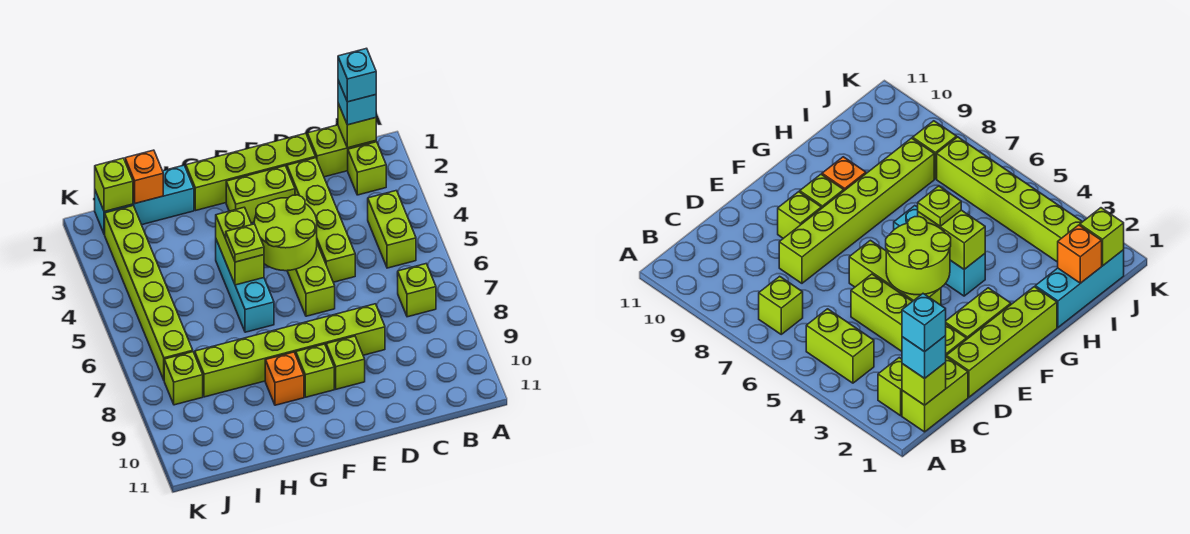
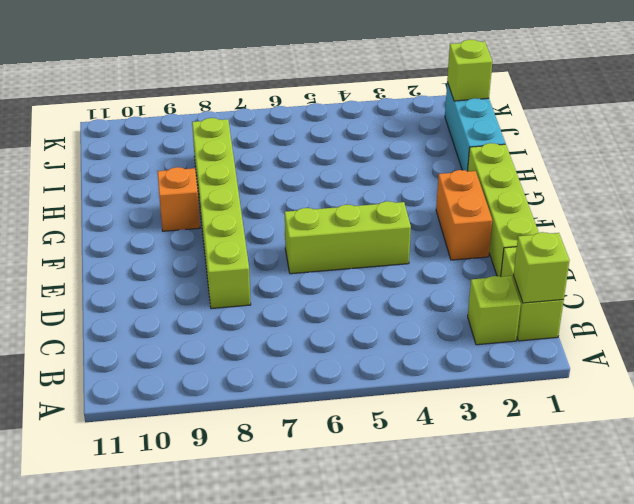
orange 1x2 brick [436,170,492,260] -> lime 1x2 brick [226,166,295,223]
none -> lime 1x2 brick [368,191,416,268]
none -> lime 1x1 brick [398,264,436,317]
none -> lime 1x4 brick [287,158,355,282]

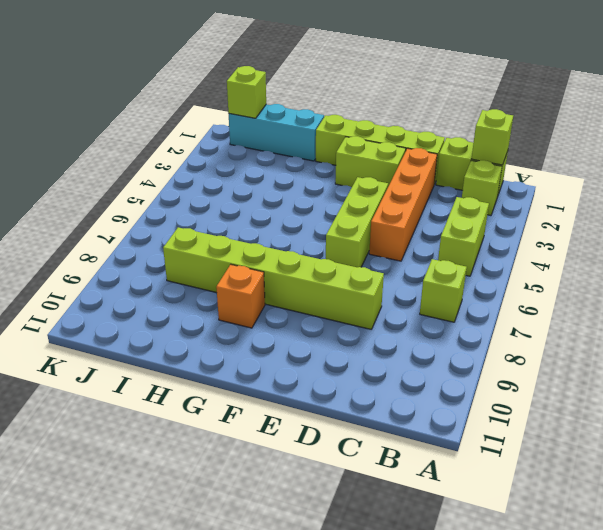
orange 1x4 brick [369,148,437,261] -> lime 1x4 brick [287,158,355,282]
none -> lime 1x1 brick [326,336,365,389]
none -> lime 1x1 brick [296,344,334,397]
none -> cyan 1x3 brick [216,240,274,332]

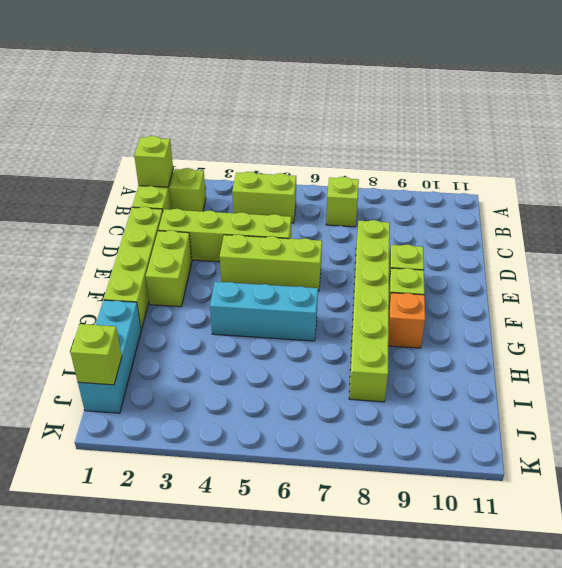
none -> lime 1x6 brick [105,206,193,380]
none -> lime 1x1 brick [164,352,203,405]
none -> lime 2x2 round brick [254,195,317,271]

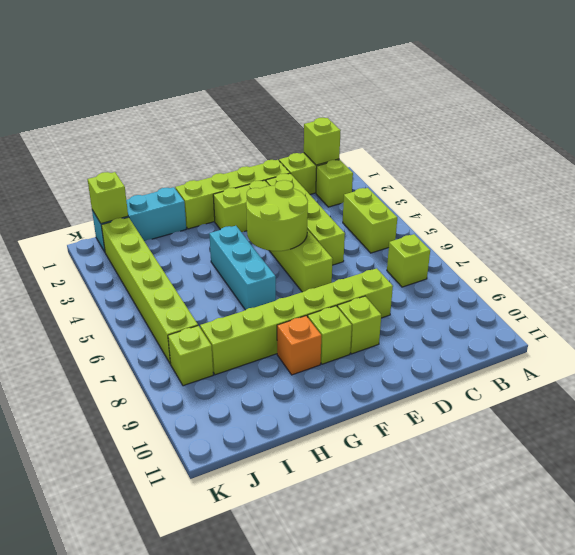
none -> lime 1x2 brick [216,207,264,285]
none -> orange 1x1 brick [125,150,163,203]
none -> cyan 1x1 brick [338,81,376,125]

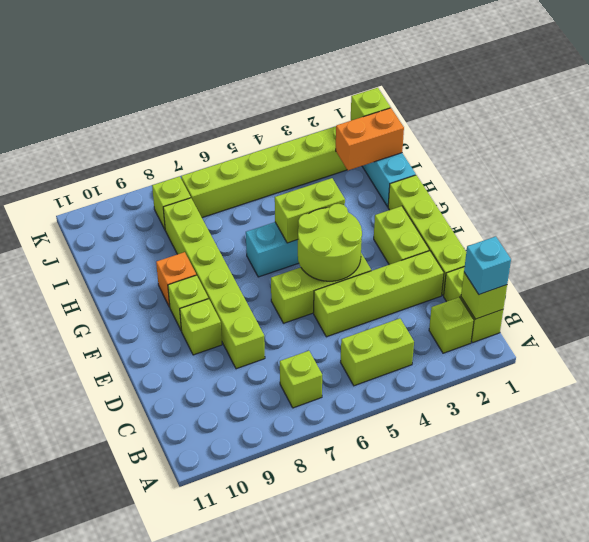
orange 1x2 brick [336,108,404,170] -> orange 1x1 brick [125,150,163,203]
none -> lime 1x1 plate [226,224,264,262]
none -> cyan 1x1 brick [338,48,376,102]

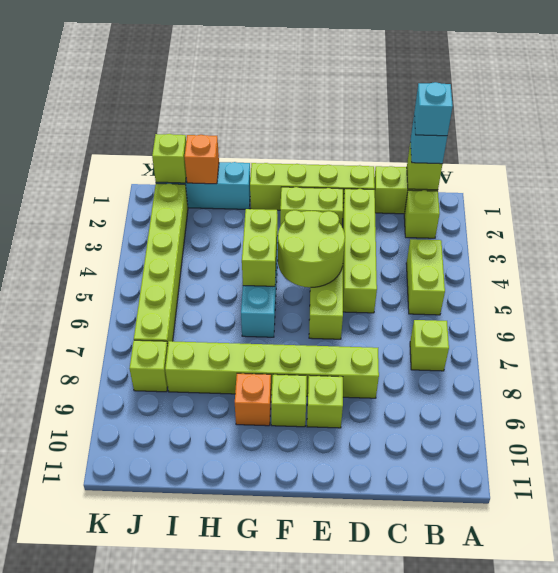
none -> lime 1x1 plate [226,224,264,262]

